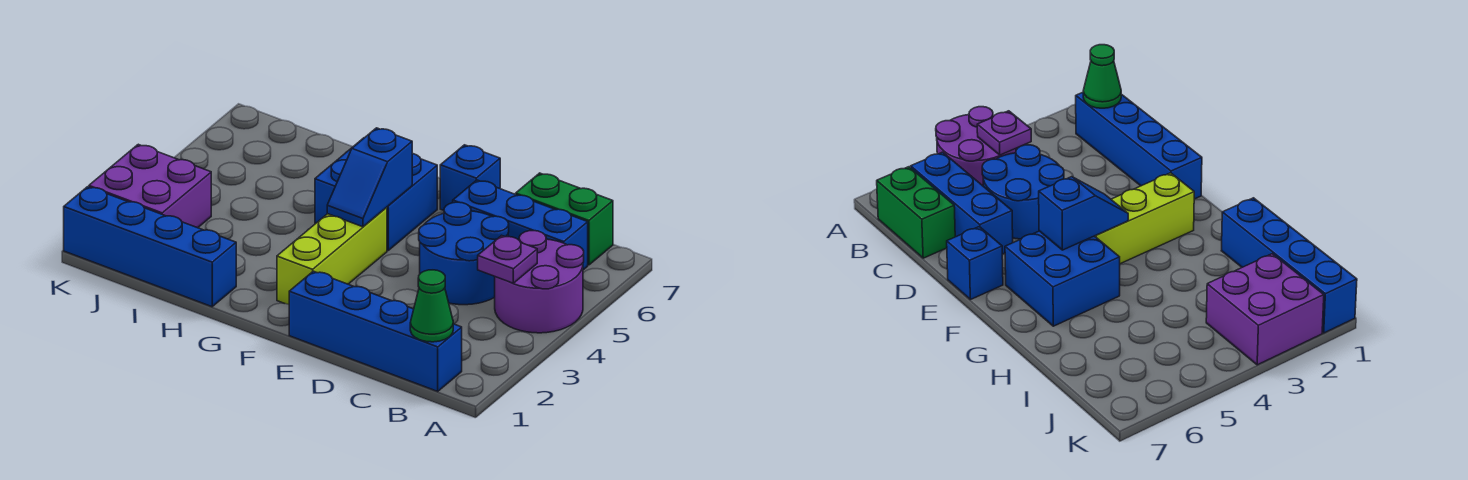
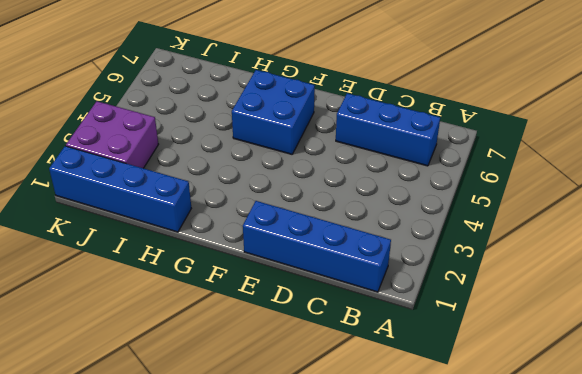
none -> purple 2x2 round brick [495,231,584,333]
none -> green 1x2 brick [516,173,613,265]
none -> blue 2x2 round brick [419,202,509,305]

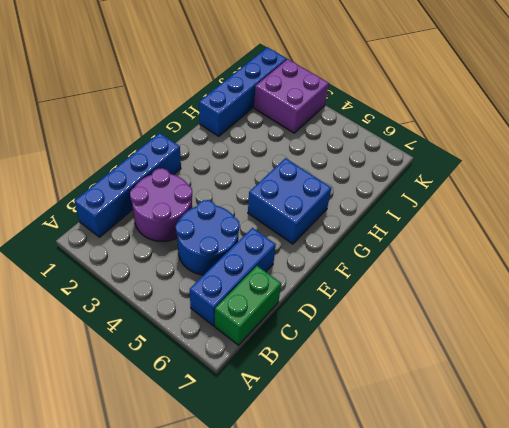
purple 2x2 round brick [130,168,192,241] -> purple 2x2 round brick moved to [495,231,584,333]
none -> blue 1x1 brick [440,145,500,211]
none -> lime 1x3 brick [277,207,387,304]
none -> green 1x1 cone [410,270,453,342]

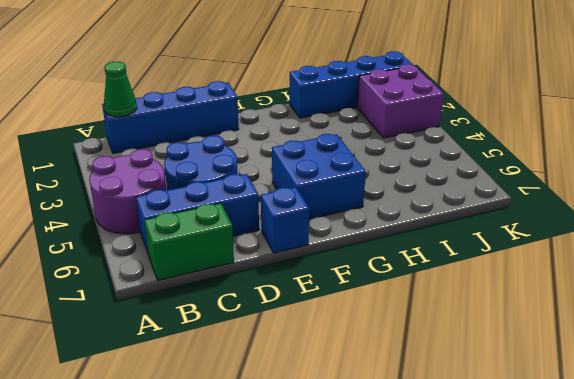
none -> lime 1x3 brick [277,207,387,304]
none -> purple 1x1 plate [478,235,537,283]
none -> blue 1x2 slope [327,128,412,227]

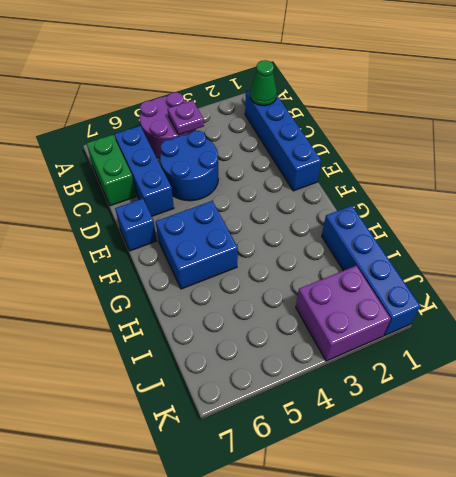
none -> lime 1x3 brick [277,207,387,304]
none -> blue 1x2 slope [327,128,412,227]

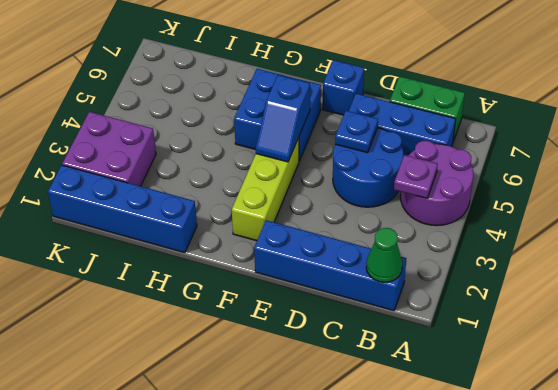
blue 1x1 plate [335,111,378,153] -> none

